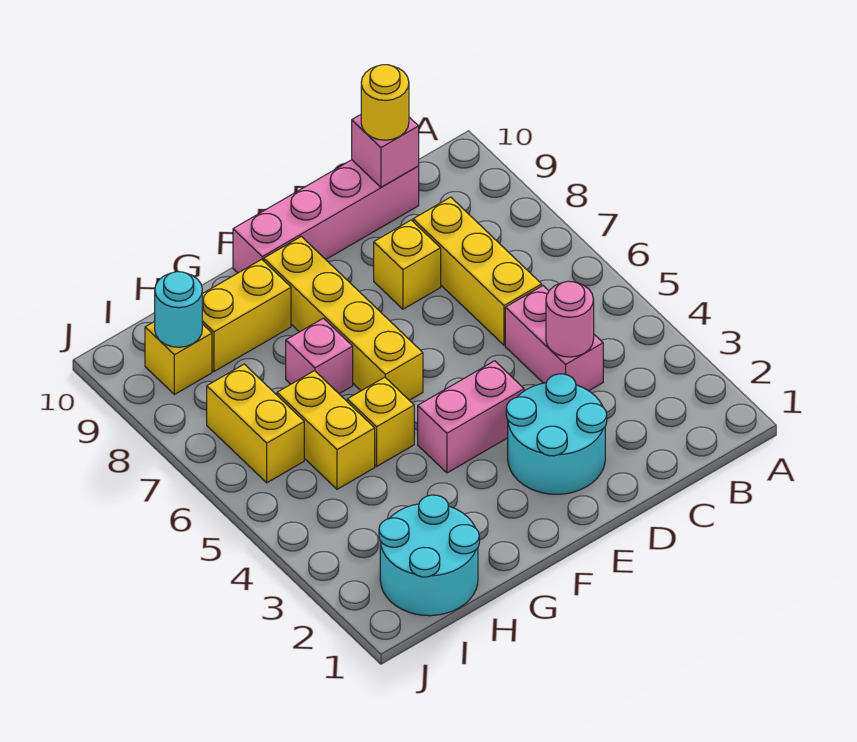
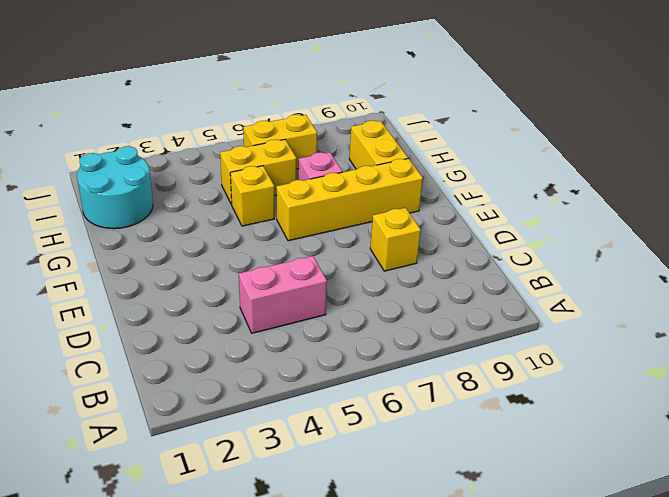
none -> yellow 1x3 brick [413,197,542,345]
none -> pink 1x4 brick [233,160,419,273]
none -> cyan 2x2 round brick [506,374,607,494]

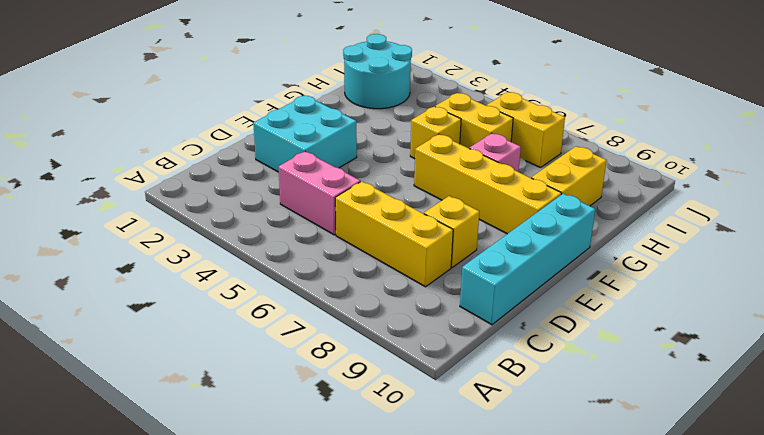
cyan 1x4 brick [460,194,595,325] -> pink 1x4 brick [233,160,419,273]
cyan 2x2 brick [253,96,357,172] -> cyan 2x2 round brick [506,374,607,494]
none -> pink 1x2 brick [418,361,524,473]
none -> yellow 1x1 brick [145,321,212,394]
none -> pink 1x1 round brick [546,281,594,357]

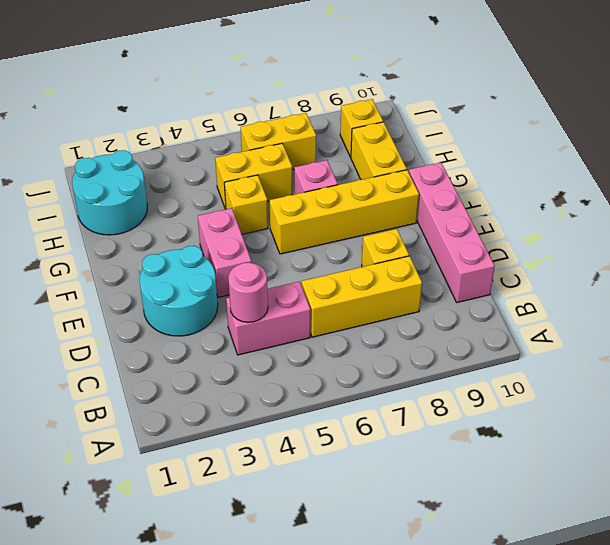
none -> pink 1x1 brick [352,115,419,187]
none -> cyan 1x1 round brick [155,272,202,347]
none -> yellow 1x1 round brick [361,65,409,140]

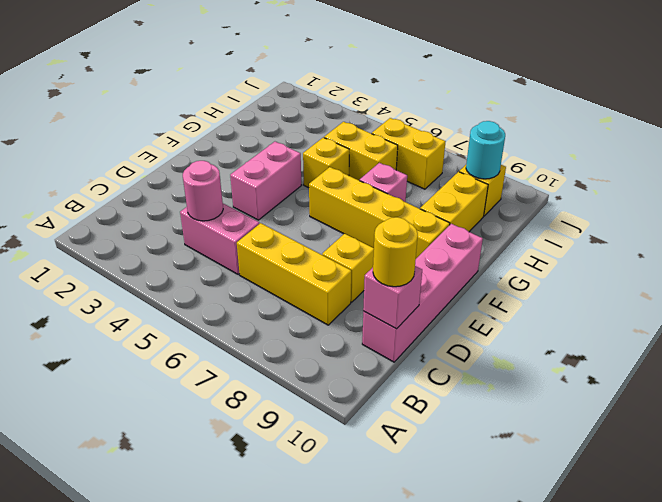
none -> cyan 2x2 round brick [506,374,607,494]
none -> cyan 2x2 round brick [379,495,479,616]

